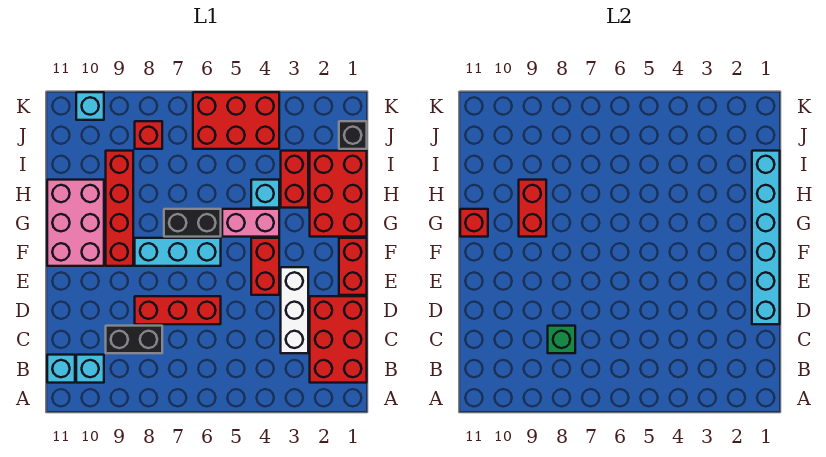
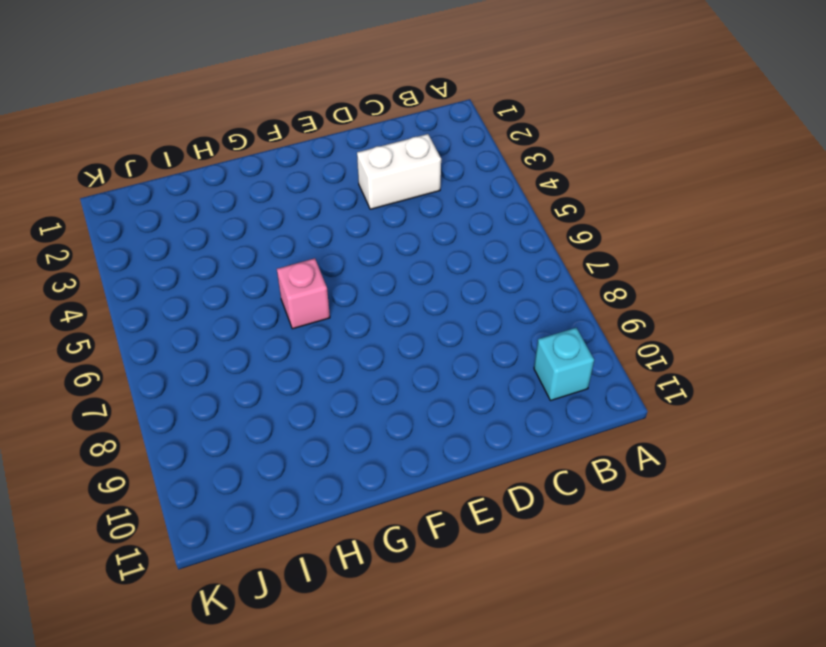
white 1x2 brick [357,134,441,209] -> white 1x3 brick [281,267,308,353]
pink 1x1 brick [277,258,330,329] -> black 1x2 brick [164,209,221,237]
none -> red 2x3 brick [310,296,367,383]
none -> cyan 1x1 brick [47,355,75,383]
none -> black 1x2 brick [106,326,162,353]

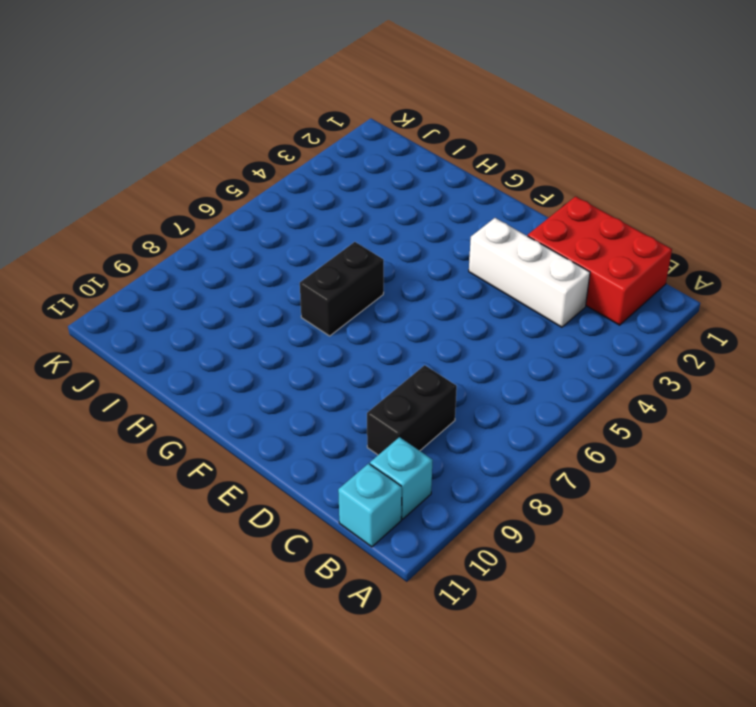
none -> red 1x3 brick [135,296,221,324]
none -> red 1x2 brick [339,238,367,295]
none -> red 1x2 brick [251,238,279,295]

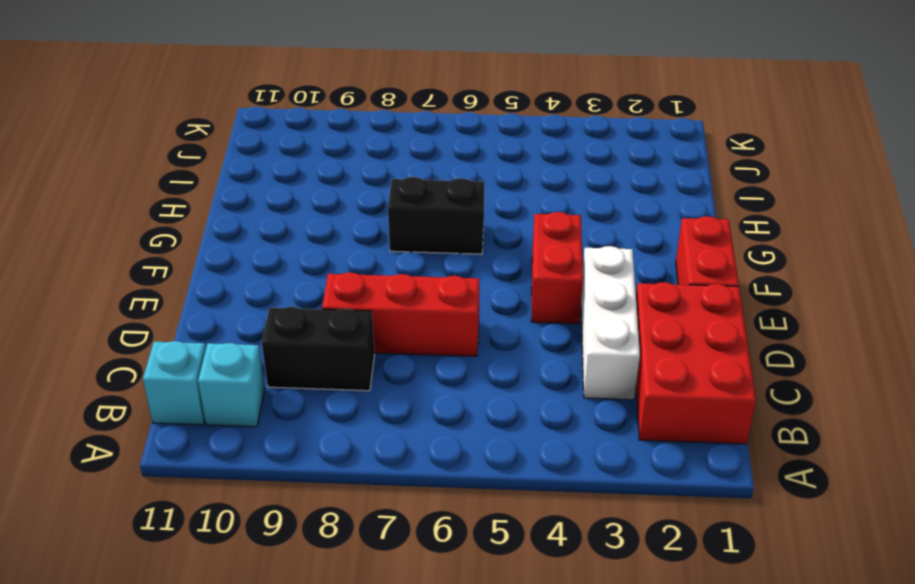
none -> cyan 1x3 brick [135,238,221,266]
none -> red 1x4 brick [106,151,133,266]
none -> pink 2x3 brick [47,180,104,266]

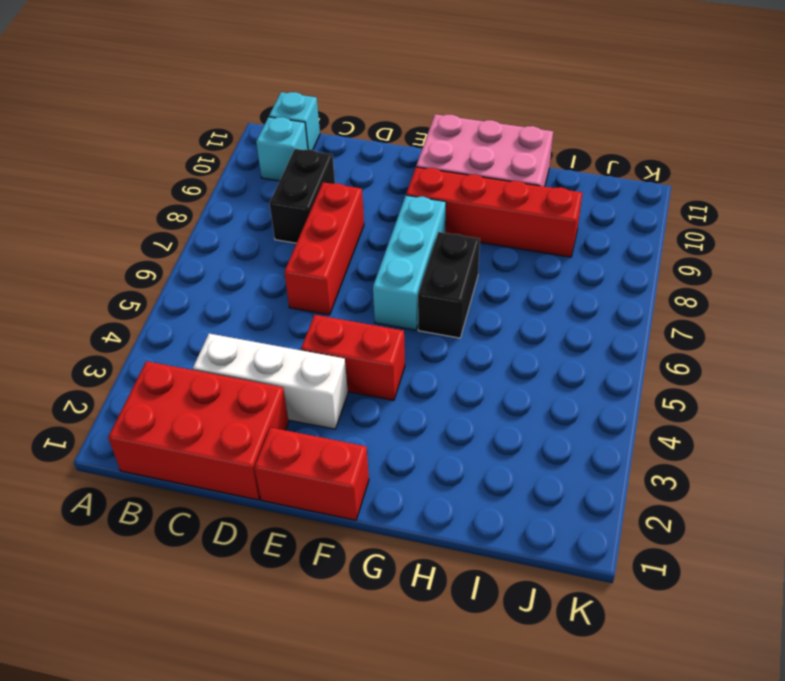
none -> red 2x3 brick [310,151,367,237]
none -> pink 1x2 brick [222,209,279,237]
none -> red 1x2 brick [281,151,308,208]

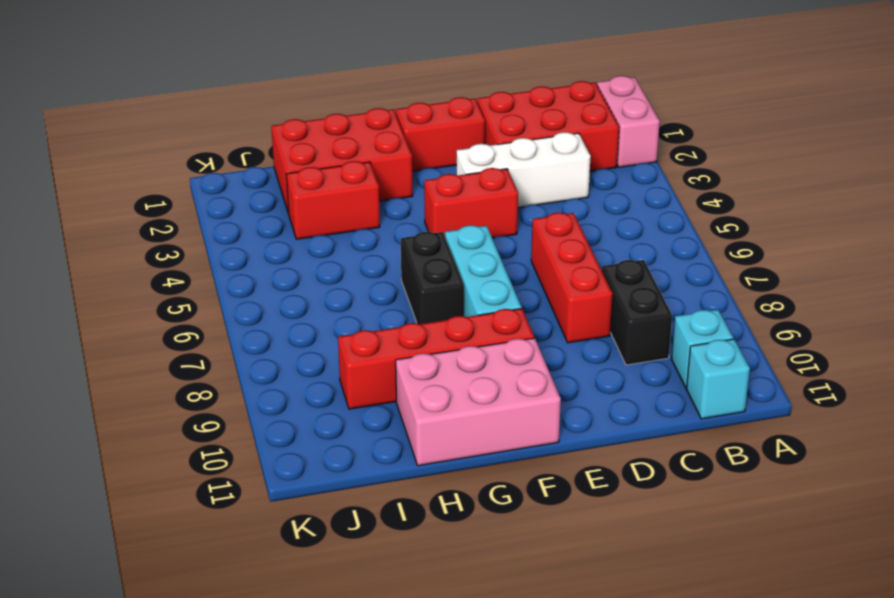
pink 1x2 brick [597,76,660,167] -> pink 1x2 brick moved to [222,209,279,237]
none -> cyan 1x1 brick [251,180,279,208]
none -> black 1x1 brick [339,121,367,149]
none -> red 2x3 brick [193,92,279,149]

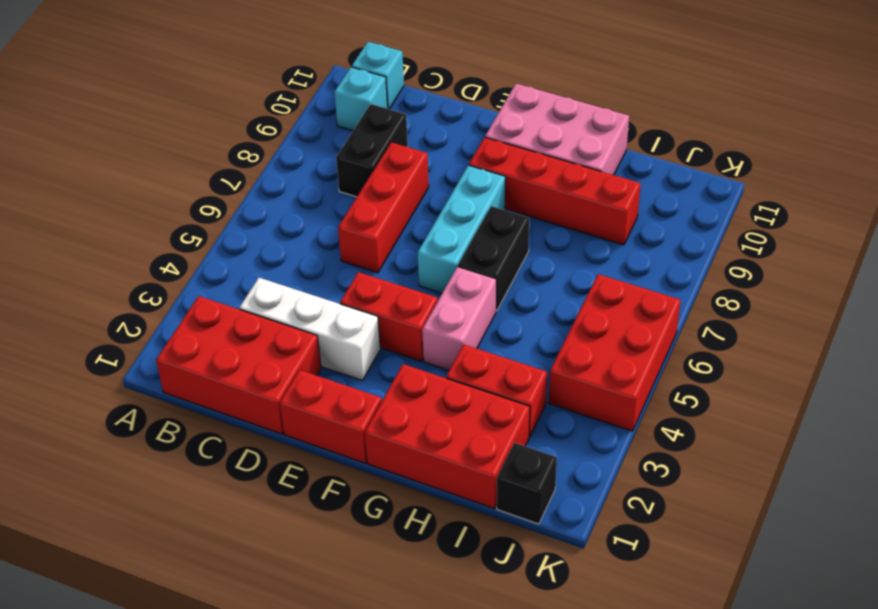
none -> cyan 1x1 brick [251,180,279,208]
none -> red 1x1 brick [135,121,162,149]
none -> cyan 1x1 brick [76,92,104,120]

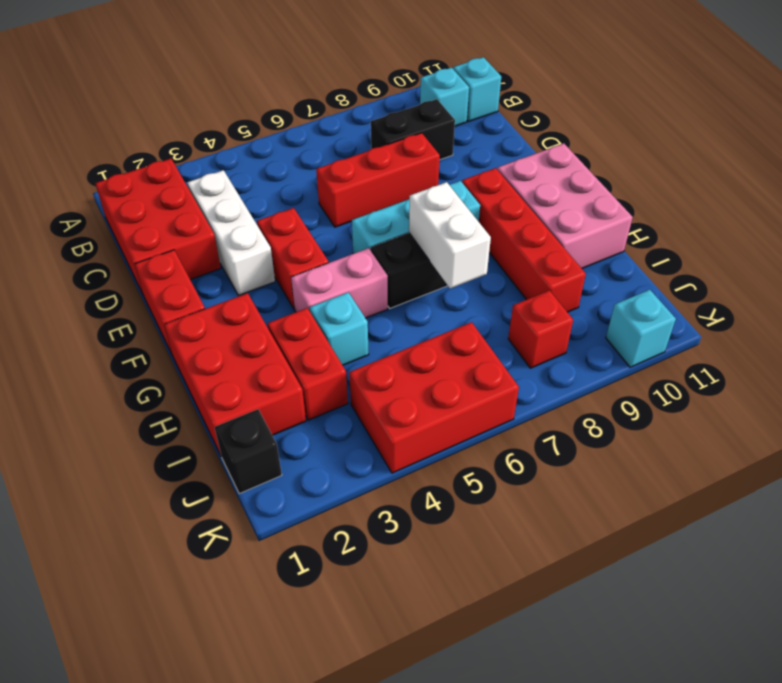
white 1x2 brick [409,182,491,288] -> none
none -> green 1x1 brick [548,326,575,353]
none -> cyan 1x6 brick [752,151,780,324]
none -> red 1x2 brick [519,180,546,237]

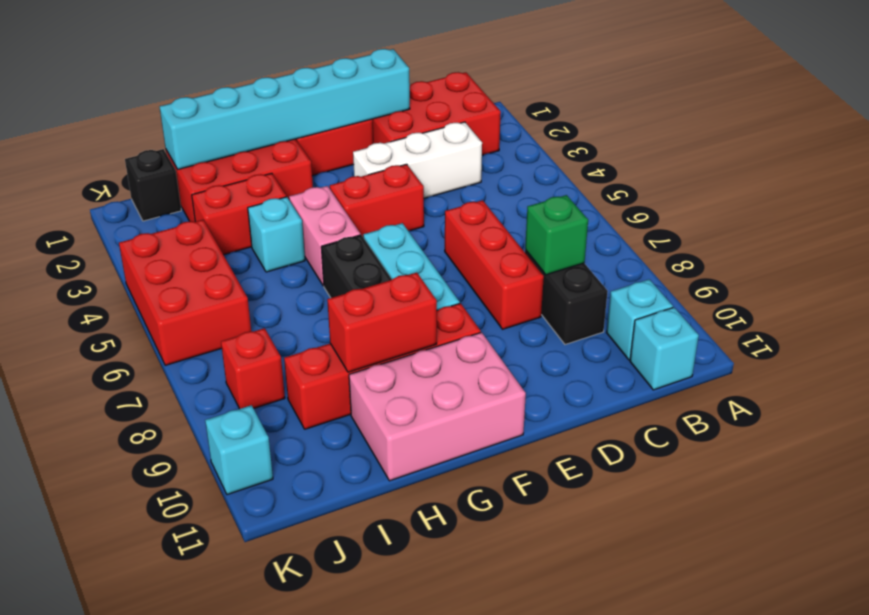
none -> red 1x1 brick [460,209,488,237]

